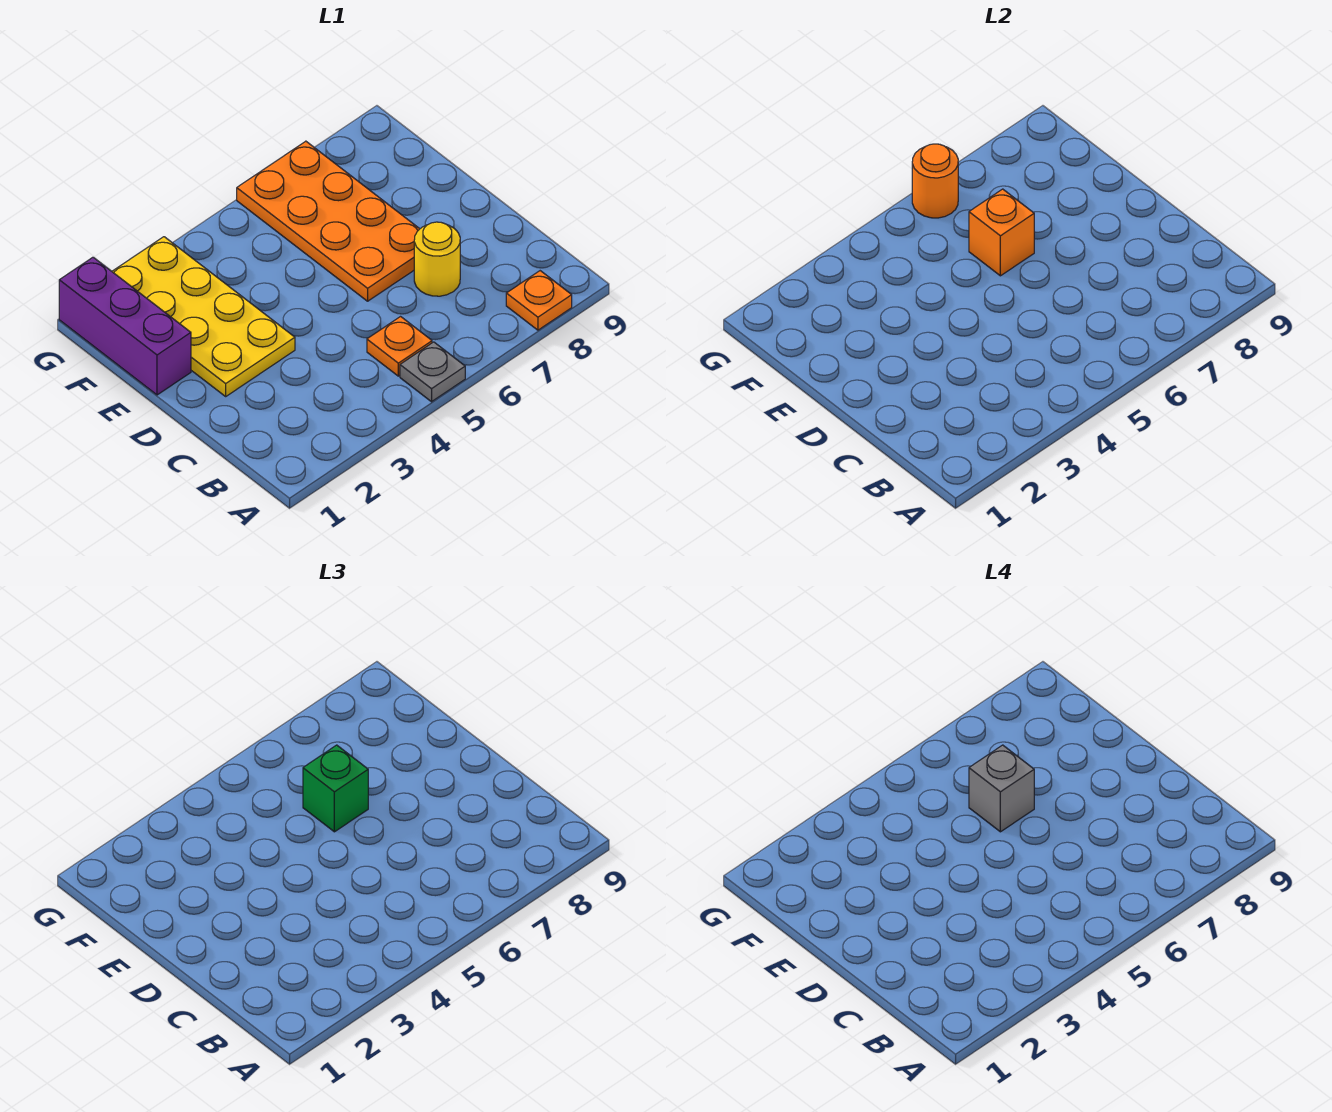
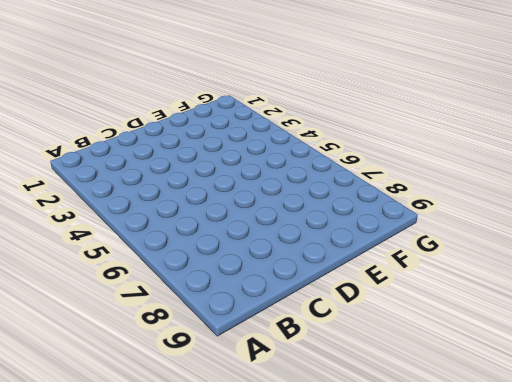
none -> grey 1x1 plate [400,342,465,402]
none -> orange 1x1 plate [506,271,572,330]

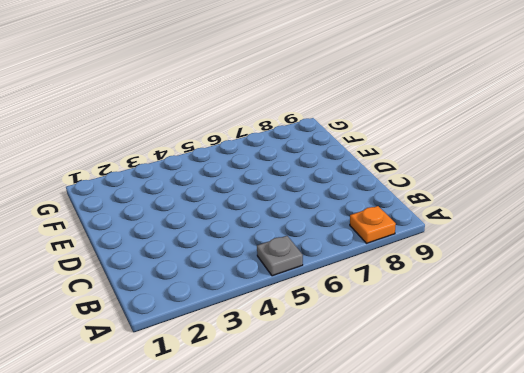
none -> orange 1x1 plate [367,317,432,376]
none -> yellow 1x1 round brick [414,222,460,296]

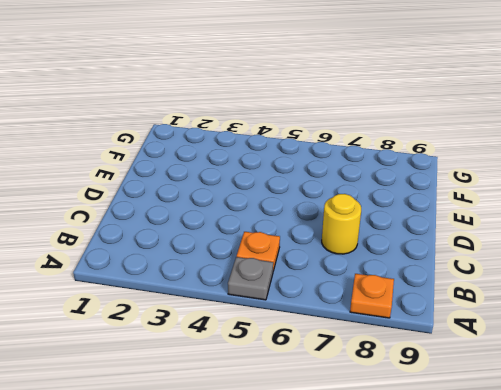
none -> yellow 2x4 plate [112,237,295,396]
none -> orange 2x4 plate [237,141,419,301]

